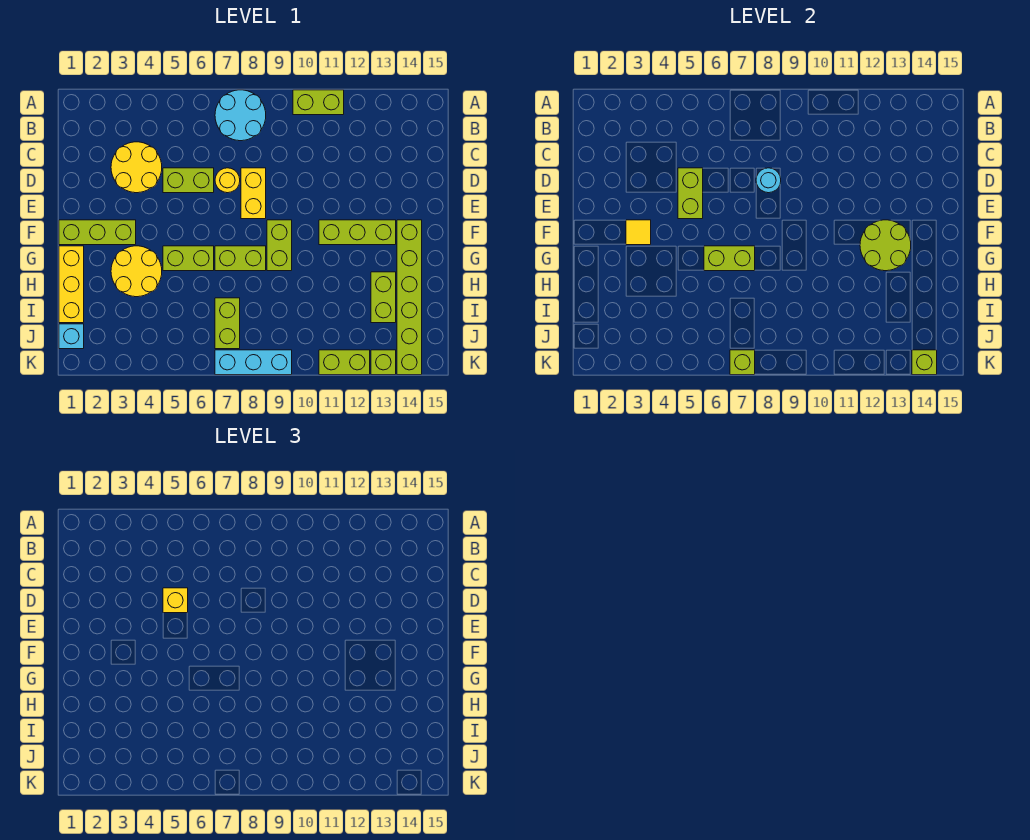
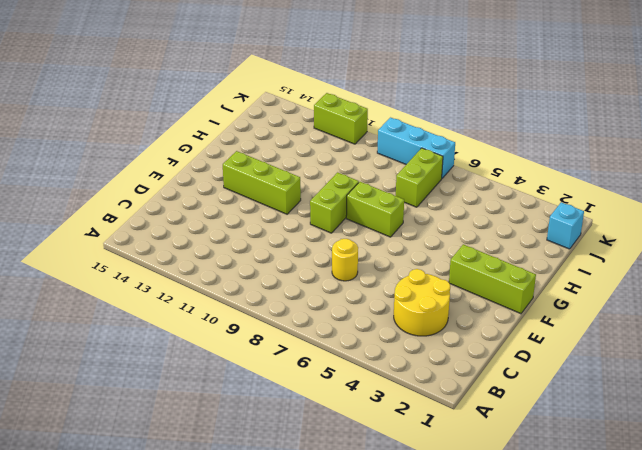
none -> cyan 2x2 round brick [215,90,266,141]
none -> lime 1x2 brick [293,90,344,115]
none -> lime 1x2 brick [163,168,214,193]

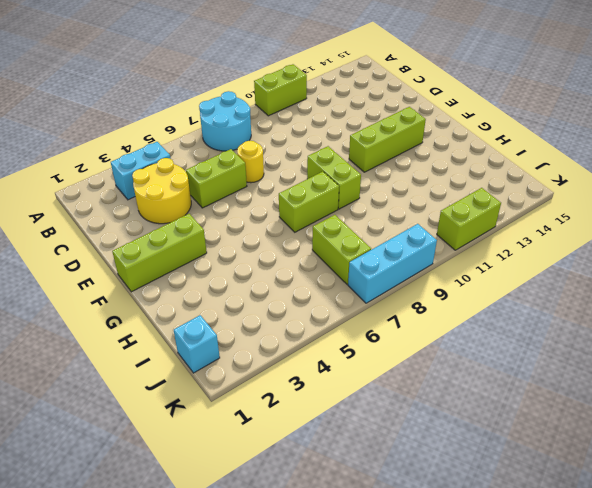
cyan 1x2 brick [111,142,171,200] -> none
none -> yellow 1x2 brick [241,168,266,219]
none -> lime 1x6 brick [397,220,422,375]
none -> yellow 1x3 brick [59,246,84,323]

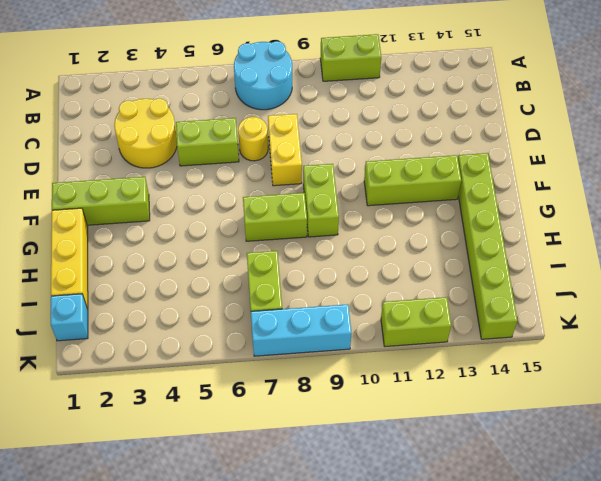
none -> yellow 2x2 round brick [111,246,162,297]
none -> lime 1x2 brick [163,246,214,271]
none -> lime 1x2 brick [371,272,396,323]

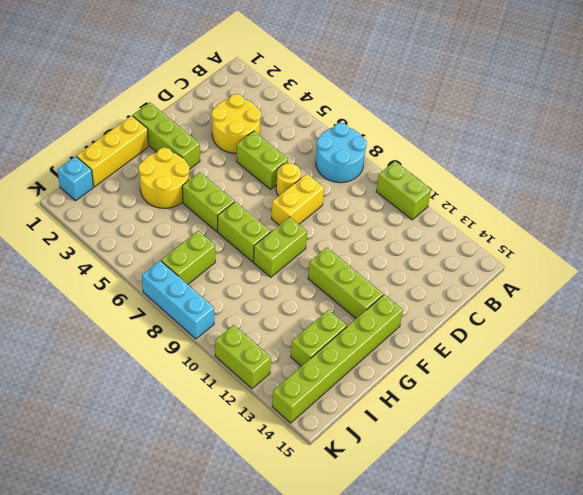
none -> lime 1x1 brick [371,350,396,375]
none -> lime 1x2 brick [678,168,703,219]
none -> cyan 1x1 round brick [756,168,781,193]

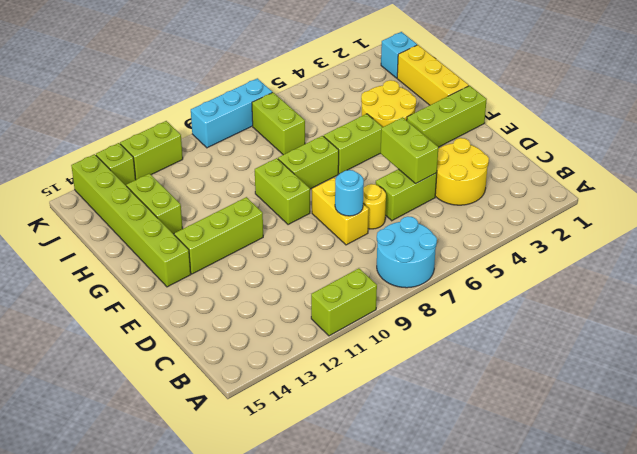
none -> yellow 1x1 tile [626,220,651,245]
none -> lime 2x2 round brick [860,220,911,271]
none -> lime 1x2 brick [704,246,755,271]

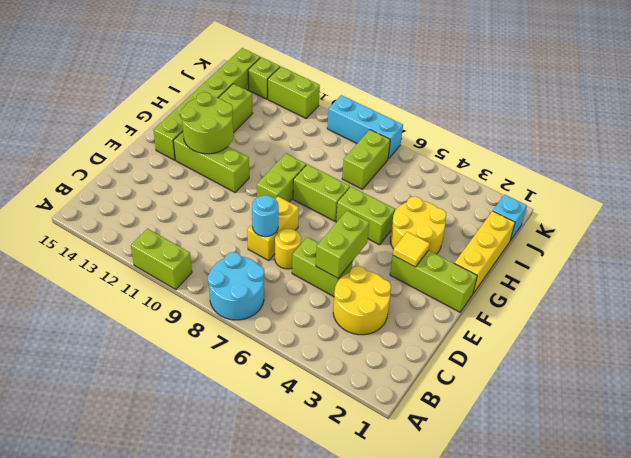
none -> lime 1x2 brick [704,246,755,271]
none -> lime 1x1 brick [730,350,755,375]
none -> lime 1x1 brick [912,350,937,375]

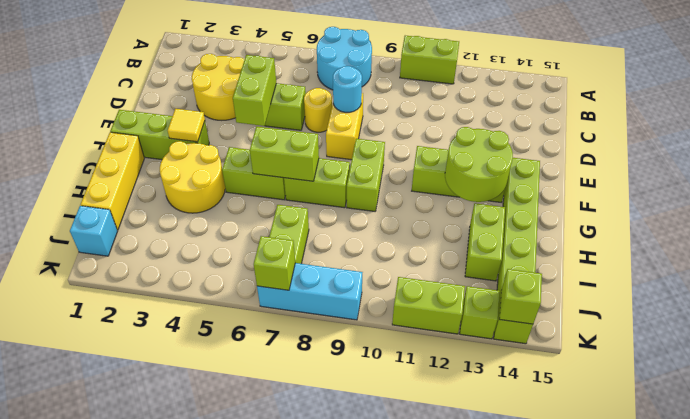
none -> yellow 1x1 brick [163,588,188,613]

